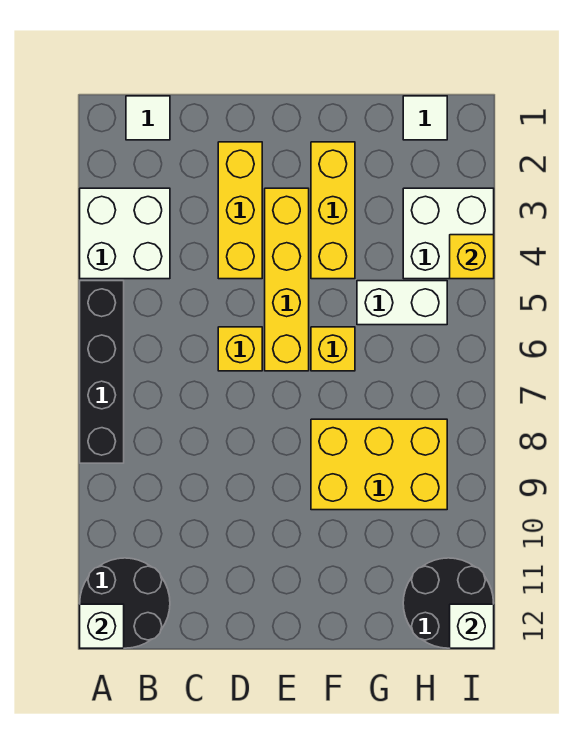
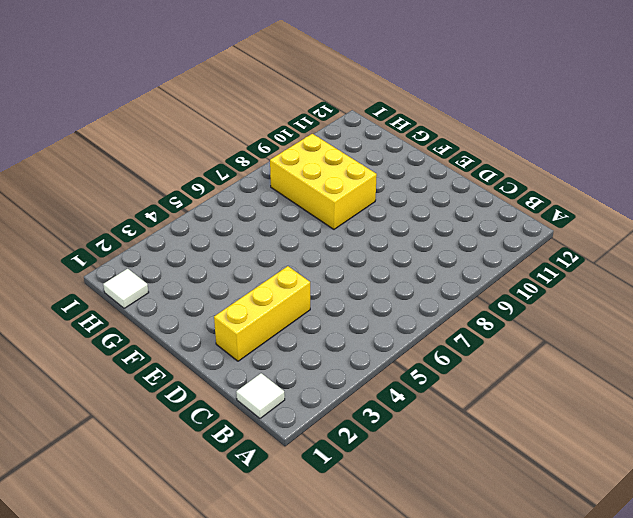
none -> white 2x2 brick [80,188,170,279]
none -> black 1x4 brick [80,281,124,463]
none -> black 2x2 round brick [80,558,170,648]

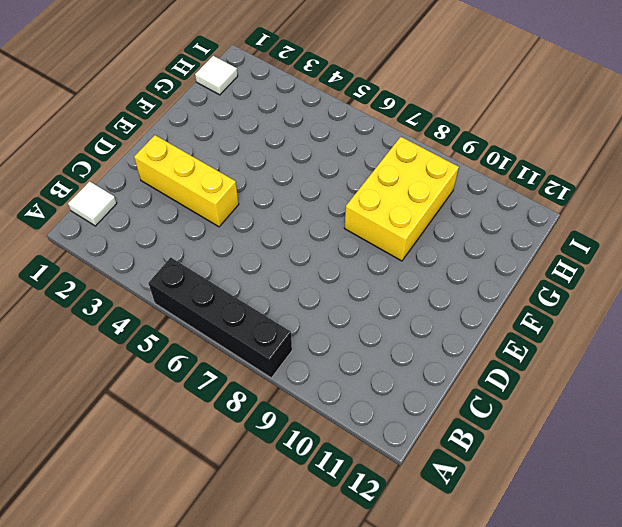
none -> white 2x2 brick [80,188,170,279]
none -> black 2x2 round brick [80,558,170,648]
none -> yellow 1x1 brick [218,327,262,371]

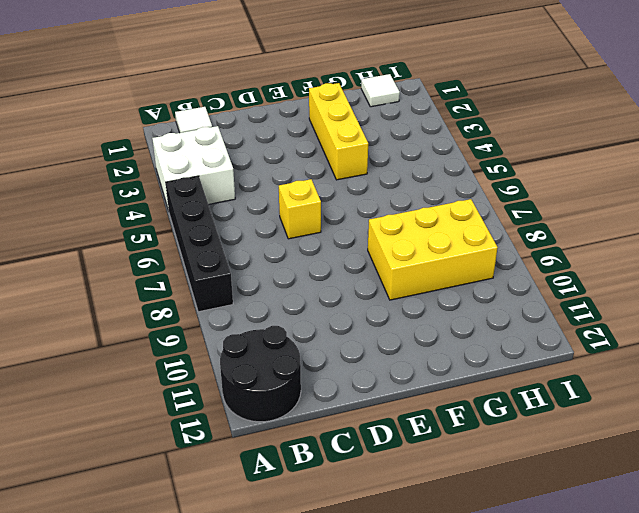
none -> yellow 1x3 brick [218,142,262,279]
none -> yellow 1x4 brick [265,188,309,371]
none -> yellow 1x1 brick [311,327,355,371]

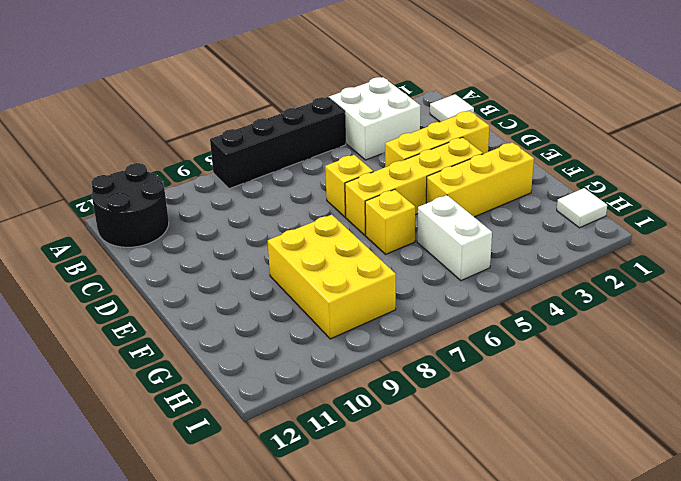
none -> white 2x2 brick [403,188,494,279]
none -> black 2x2 round brick [403,558,494,648]
none -> white 1x1 brick [80,604,124,648]

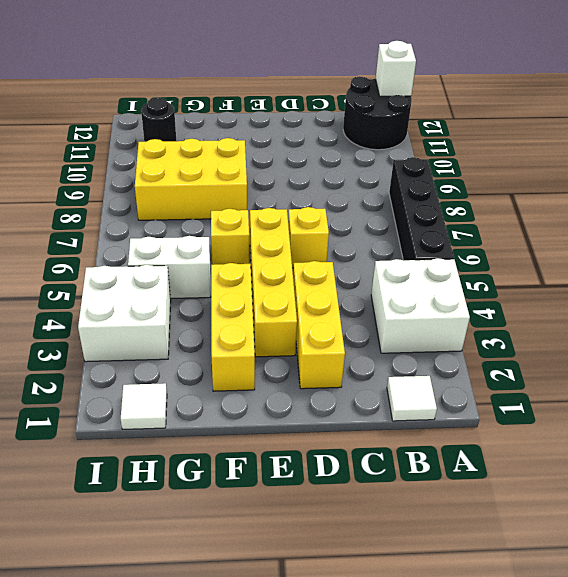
black 1x1 round brick [141,98,176,142] -> black 2x2 round brick [403,558,494,648]
none -> yellow 1x1 brick [450,235,494,279]
none -> white 1x1 brick [450,604,494,648]

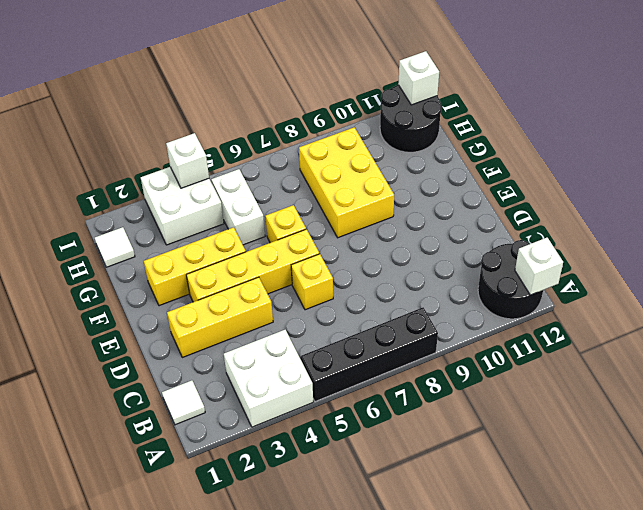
white 1x1 brick [166,133,209,188] -> yellow 1x1 brick [450,235,494,279]

